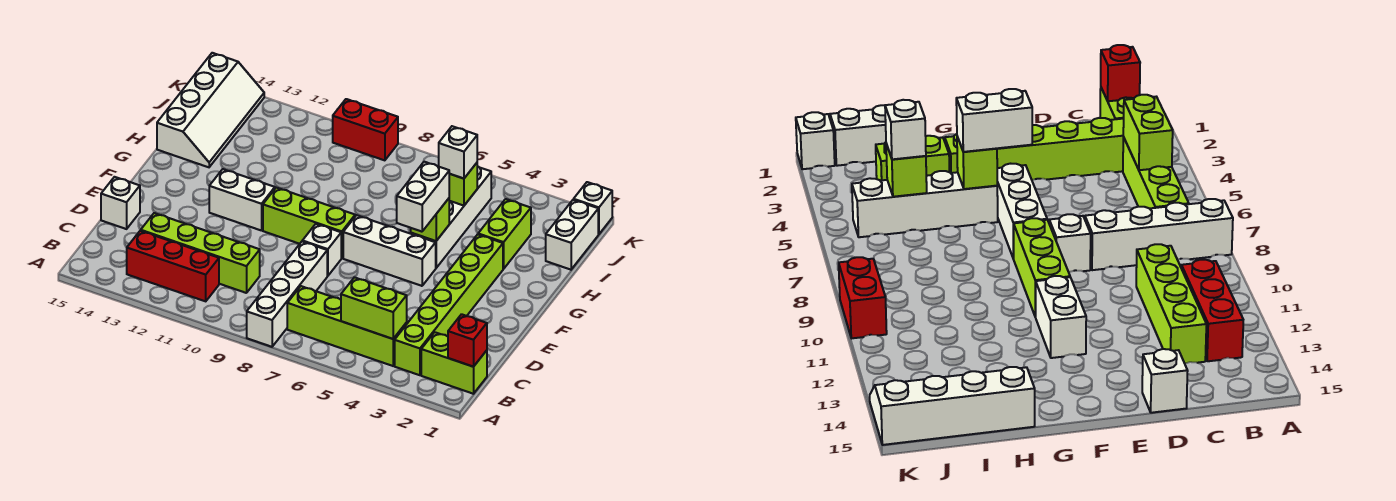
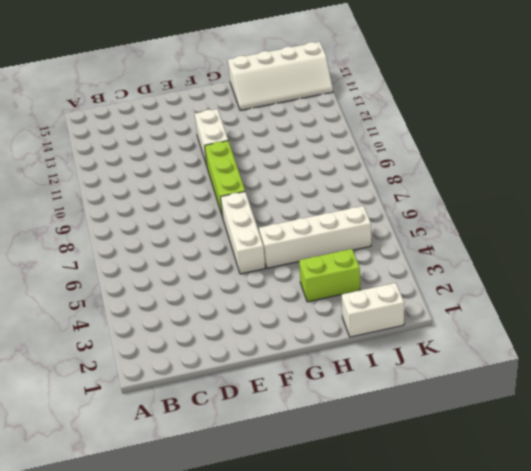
none -> white 1x4 brick [247,242,327,347]
none -> lime 1x2 brick [421,332,487,394]
none -> lime 1x6 brick [395,234,503,375]

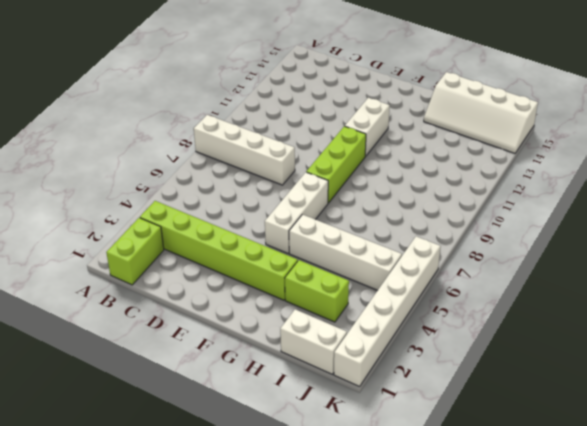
white 1x6 brick [334,236,441,386] -> white 1x1 brick [574,182,612,234]
none -> lime 1x4 brick [287,286,407,366]
none -> red 1x3 brick [127,231,219,301]
none -> lime 1x4 brick [141,213,260,293]

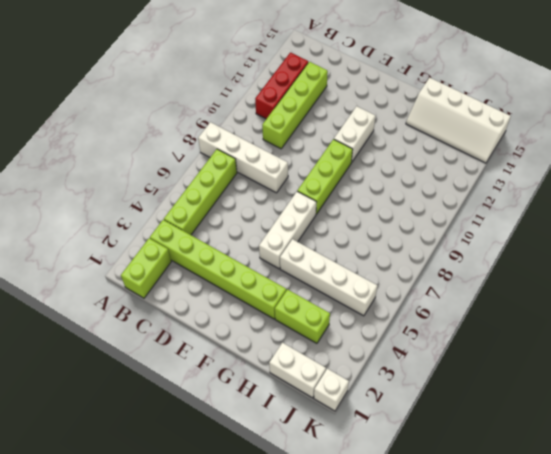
none -> white 1x1 brick [101,177,140,229]
none -> white 1x1 brick [302,224,341,276]
none -> red 1x2 brick [333,99,398,160]

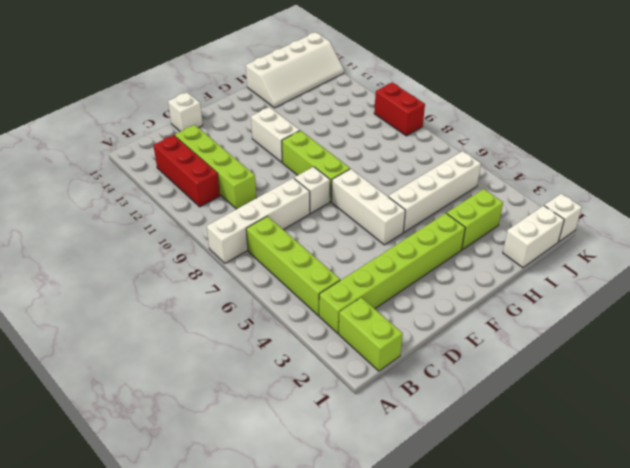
none -> red 1x1 brick [448,314,487,367]
none -> lime 1x2 brick [341,277,407,339]
none -> lime 1x1 brick [411,199,449,241]

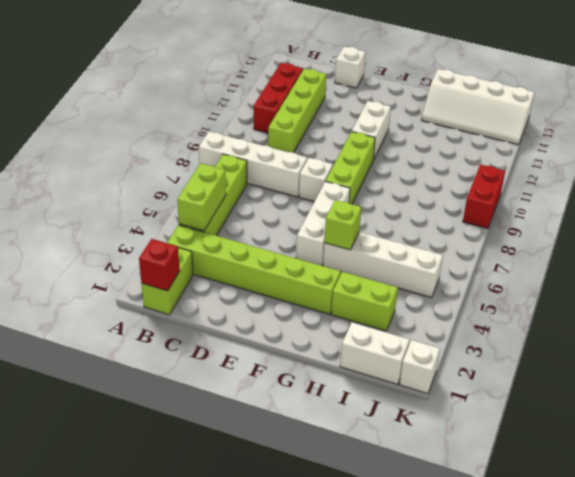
none -> lime 1x1 brick [449,163,477,206]
none -> white 1x2 brick [397,162,449,232]
none -> white 1x1 brick [439,126,477,179]

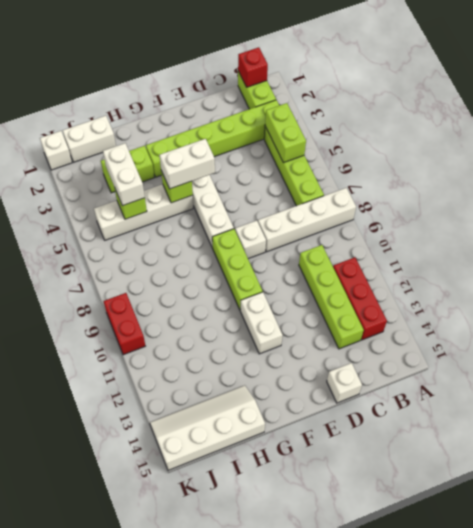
white 1x2 brick [103,143,145,206] -> white 1x1 brick [439,126,477,179]

